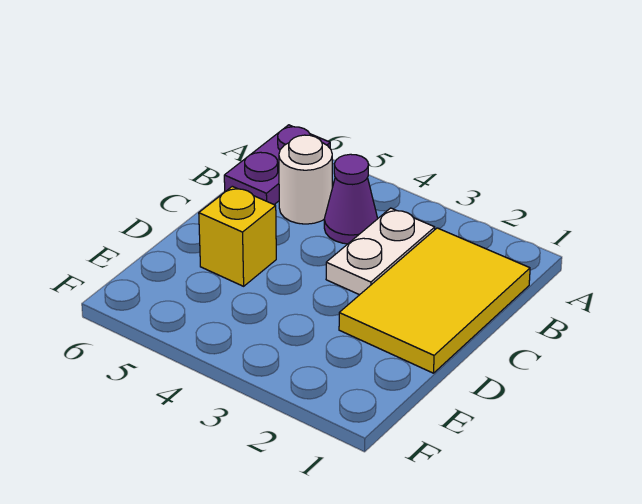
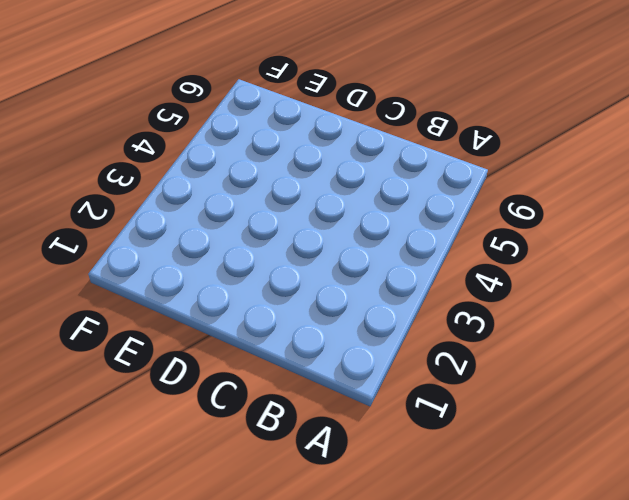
none -> purple 1x2 plate [224,125,330,205]
none -> yellow 2x3 tile [339,228,530,373]

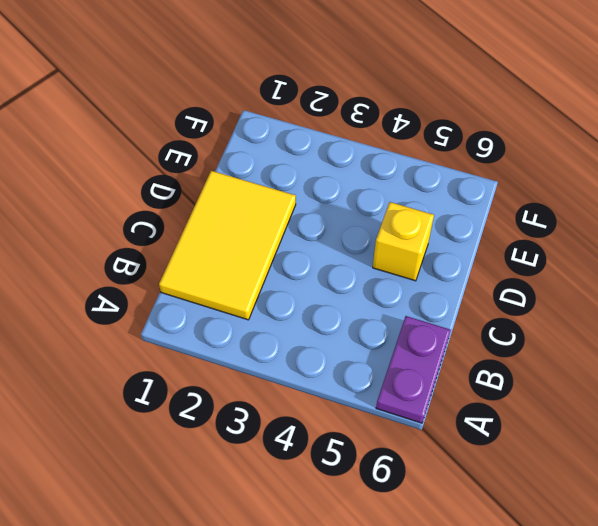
none -> white 1x2 plate [326,208,435,295]
none -> purple 1x1 cone [324,154,378,244]

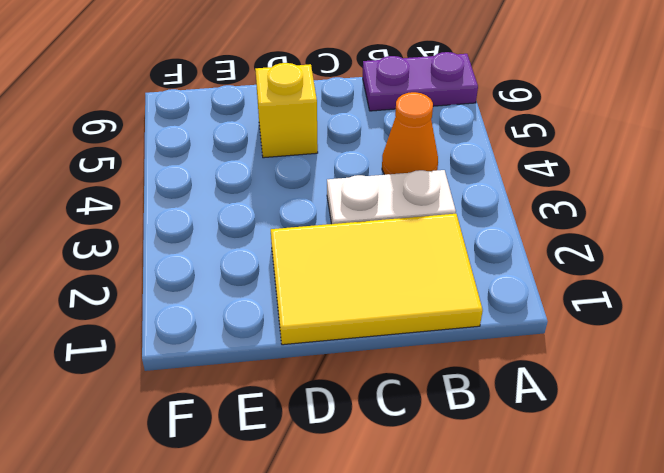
orange 1x1 cone [382,92,438,175] -> purple 1x1 cone [324,154,378,244]
none -> white 1x1 round brick [279,135,332,224]

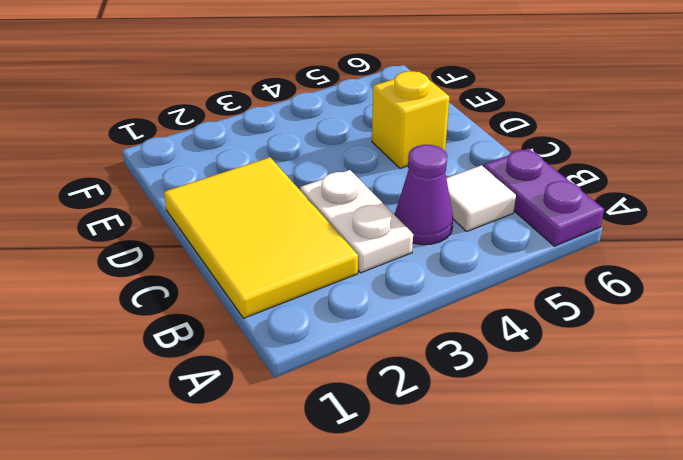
white 1x1 tile [446,165,516,231] -> white 1x1 round brick [279,135,332,224]

